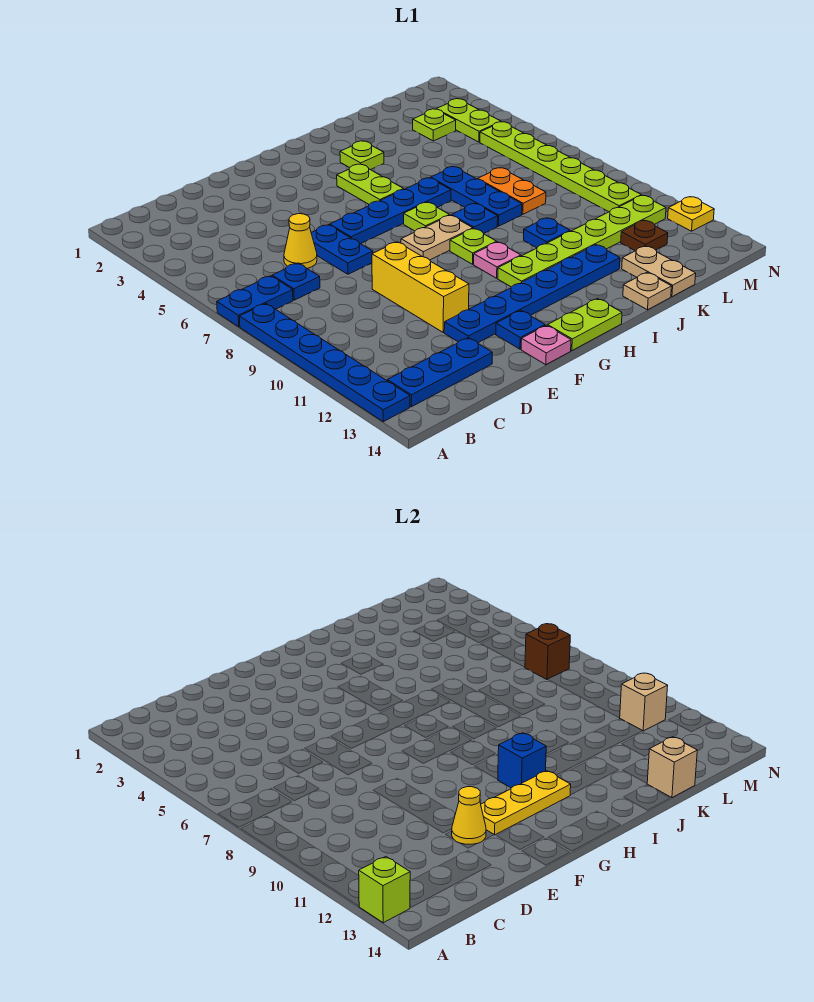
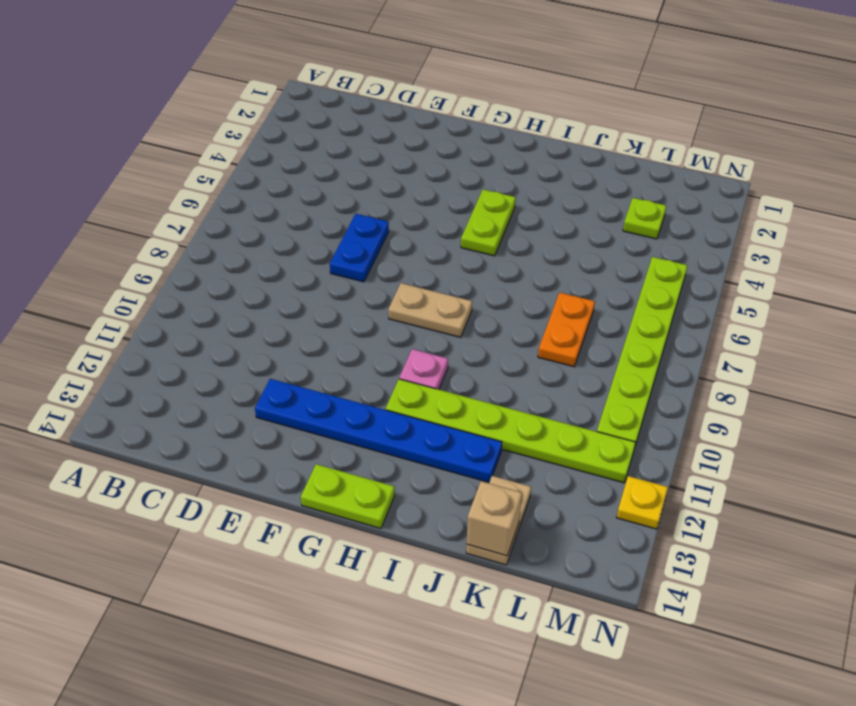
none -> blue 1x2 plate [217,276,293,327]
none -> blue 1x6 plate [239,304,410,422]
none -> blue 1x3 plate [387,338,492,407]
none -> blue 1x1 plate [272,263,320,300]

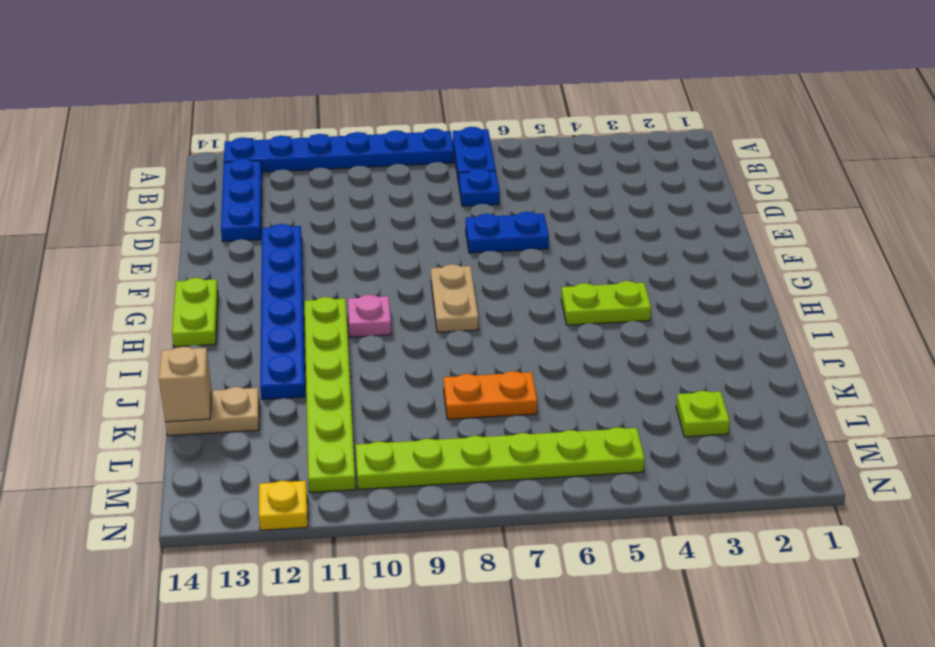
none -> yellow 1x1 cone [284,214,317,268]
none -> yellow 1x3 brick [372,242,469,332]
none -> blue 1x4 plate [330,178,451,244]
none -> blue 1x1 plate [496,310,545,349]

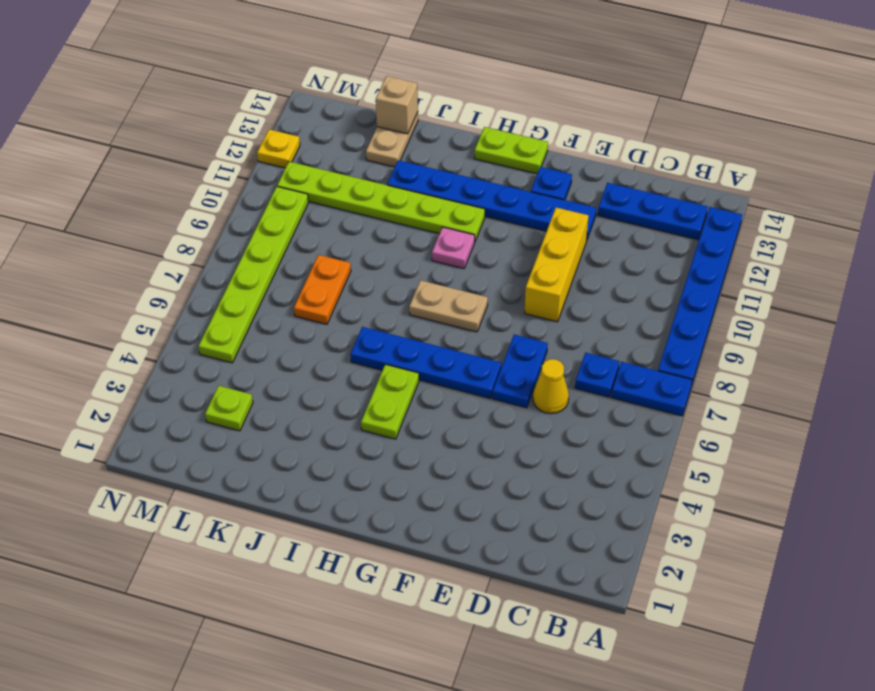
none -> pink 1x1 plate [521,325,571,365]
none -> lime 1x1 plate [404,202,449,231]
none -> lime 1x1 plate [450,229,497,264]
none -> lime 1x1 plate [340,141,384,170]

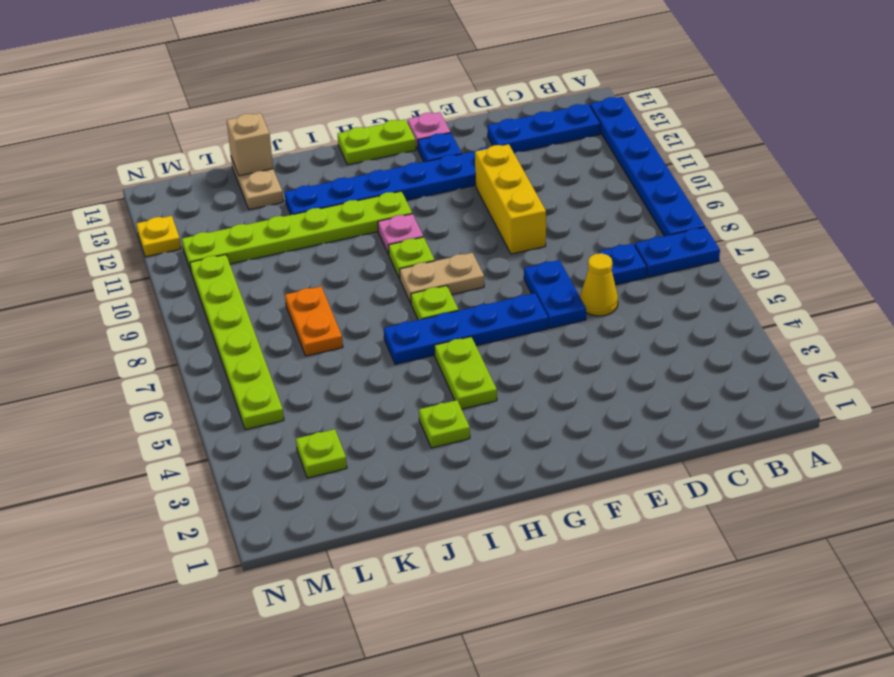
none -> blue 1x1 plate [452,203,498,233]
none -> blue 1x3 plate [431,167,522,226]
none -> blue 1x1 plate [524,218,570,248]
none -> tan 1x1 plate [623,272,672,310]

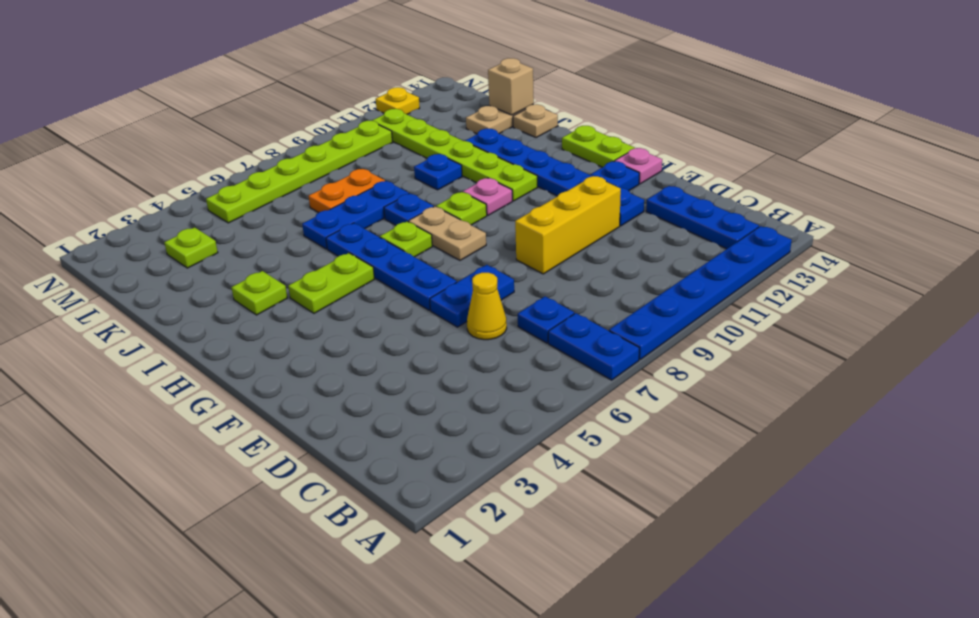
none -> brown 1x1 plate [621,220,668,251]
none -> lime 1x2 plate [437,99,501,142]
none -> lime 1x1 brick [359,857,410,923]
none -> yellow 1x1 cone [452,787,486,844]

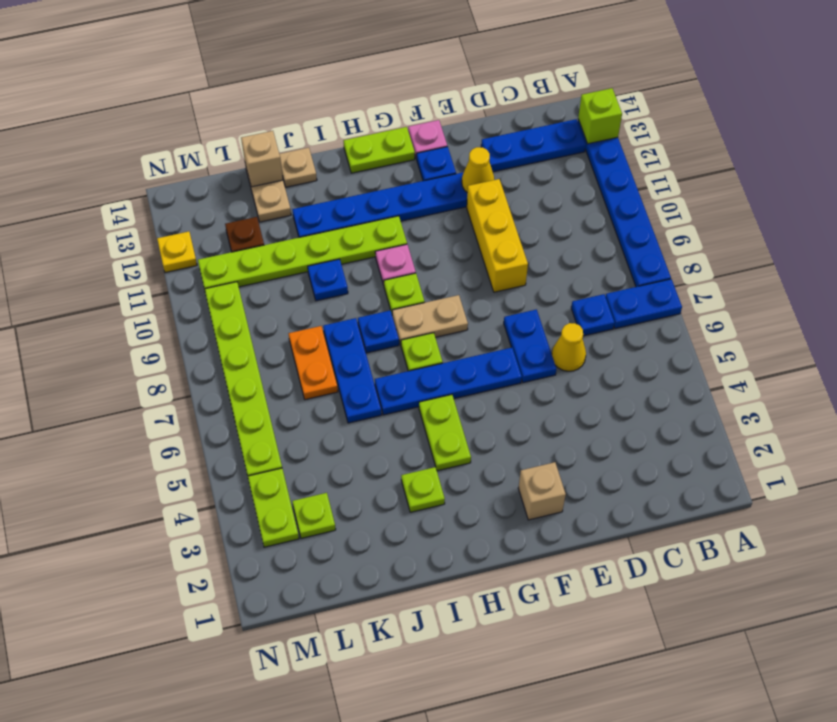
tan 1x1 brick [518,462,566,520] -> tan 1x1 brick moved to [620,673,668,731]
none -> yellow 1x3 plate [481,771,571,835]
none -> blue 1x1 brick [498,733,546,788]
none -> brown 1x1 brick [525,624,570,679]

